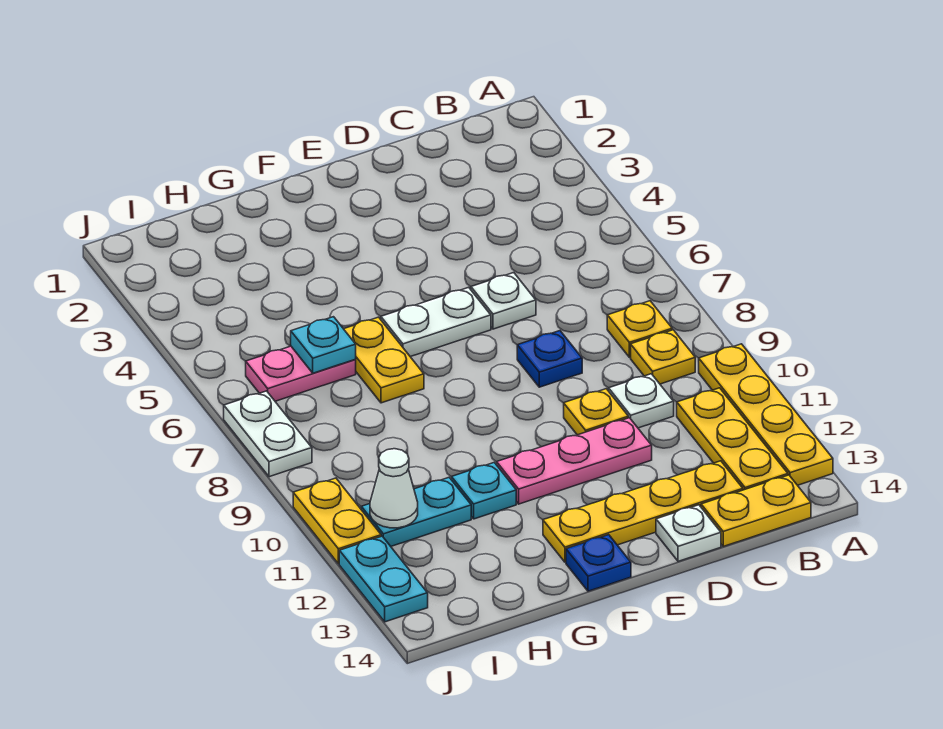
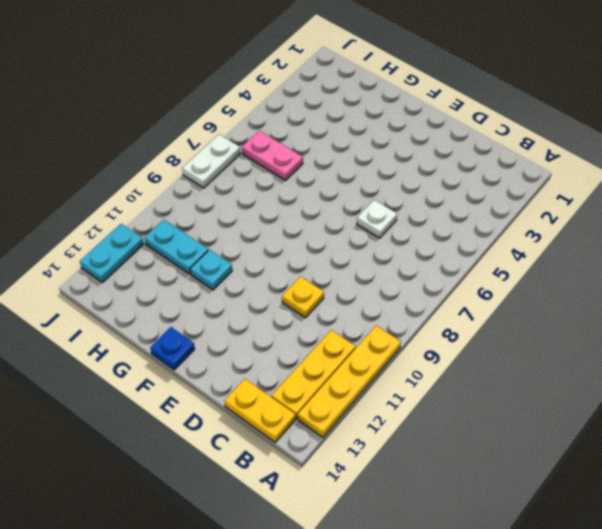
none -> yellow 1x1 plate [607,301,672,357]
none -> yellow 1x1 plate [631,330,695,384]
none -> white 1x1 plate [609,374,674,428]

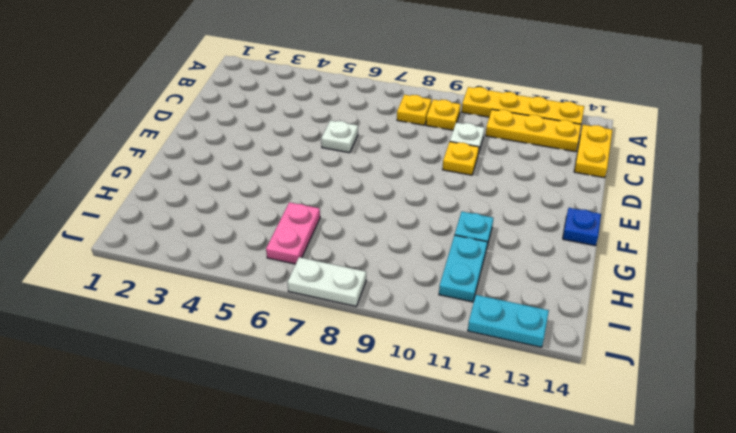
none -> yellow 1x4 plate [543,461,743,562]
none -> blue 1x1 plate [517,331,582,387]
none -> pink 1x3 plate [497,418,652,504]

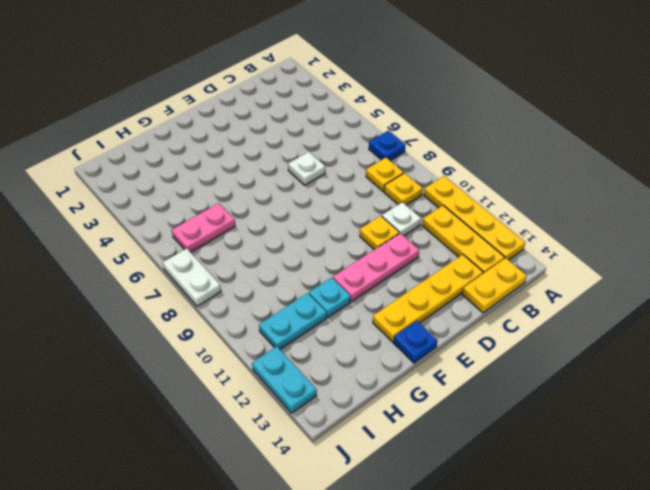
blue 1x1 plate [369,131,406,161] -> blue 1x1 plate moved to [517,331,582,387]
none -> white 1x1 plate [656,505,721,561]
none -> white 1x2 plate [381,287,491,357]
none -> yellow 1x2 plate [344,317,424,403]

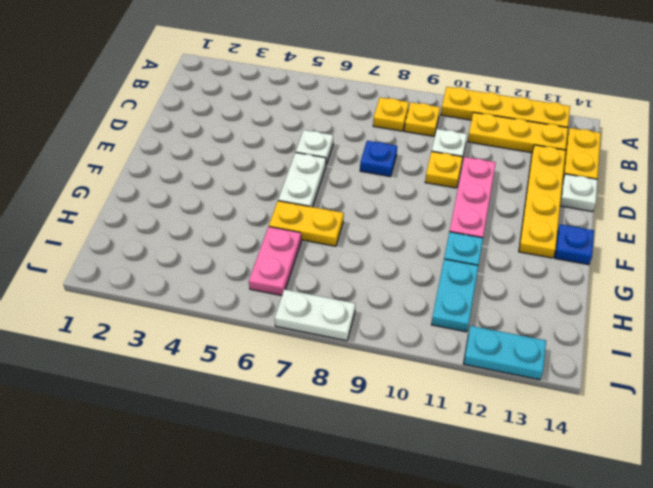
none -> yellow 1x2 plate [293,478,381,564]
none -> cyan 1x1 plate [291,317,356,373]
none -> white 1x1 cone [370,449,418,528]

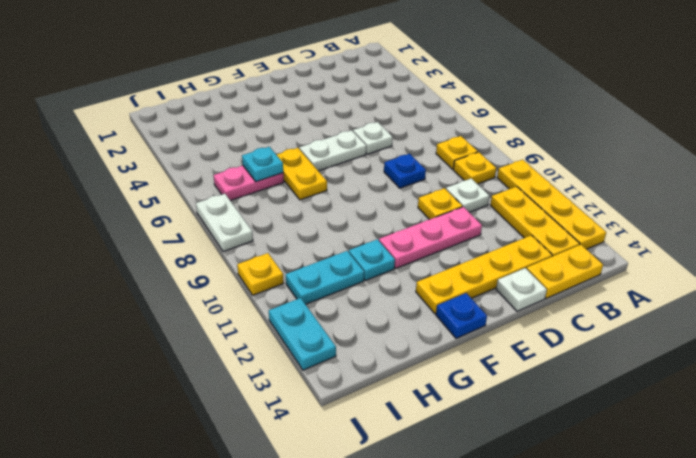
yellow 1x1 plate [237,253,284,295] -> yellow 1x2 plate [293,478,381,564]
none -> white 1x1 cone [370,449,418,528]

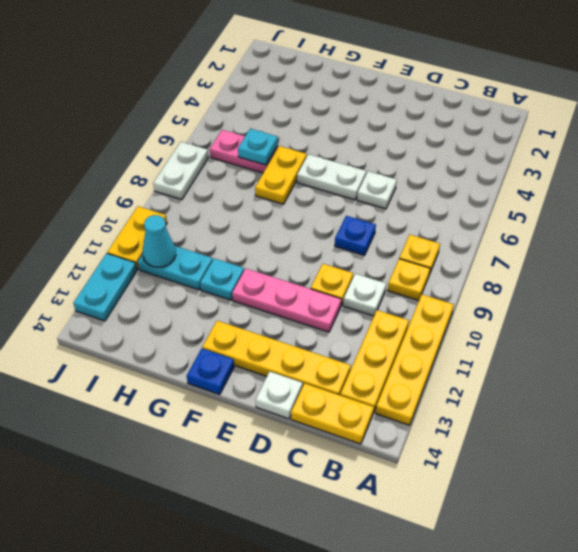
cyan 1x1 cone [143,215,176,267] -> white 1x1 cone [370,449,418,528]

